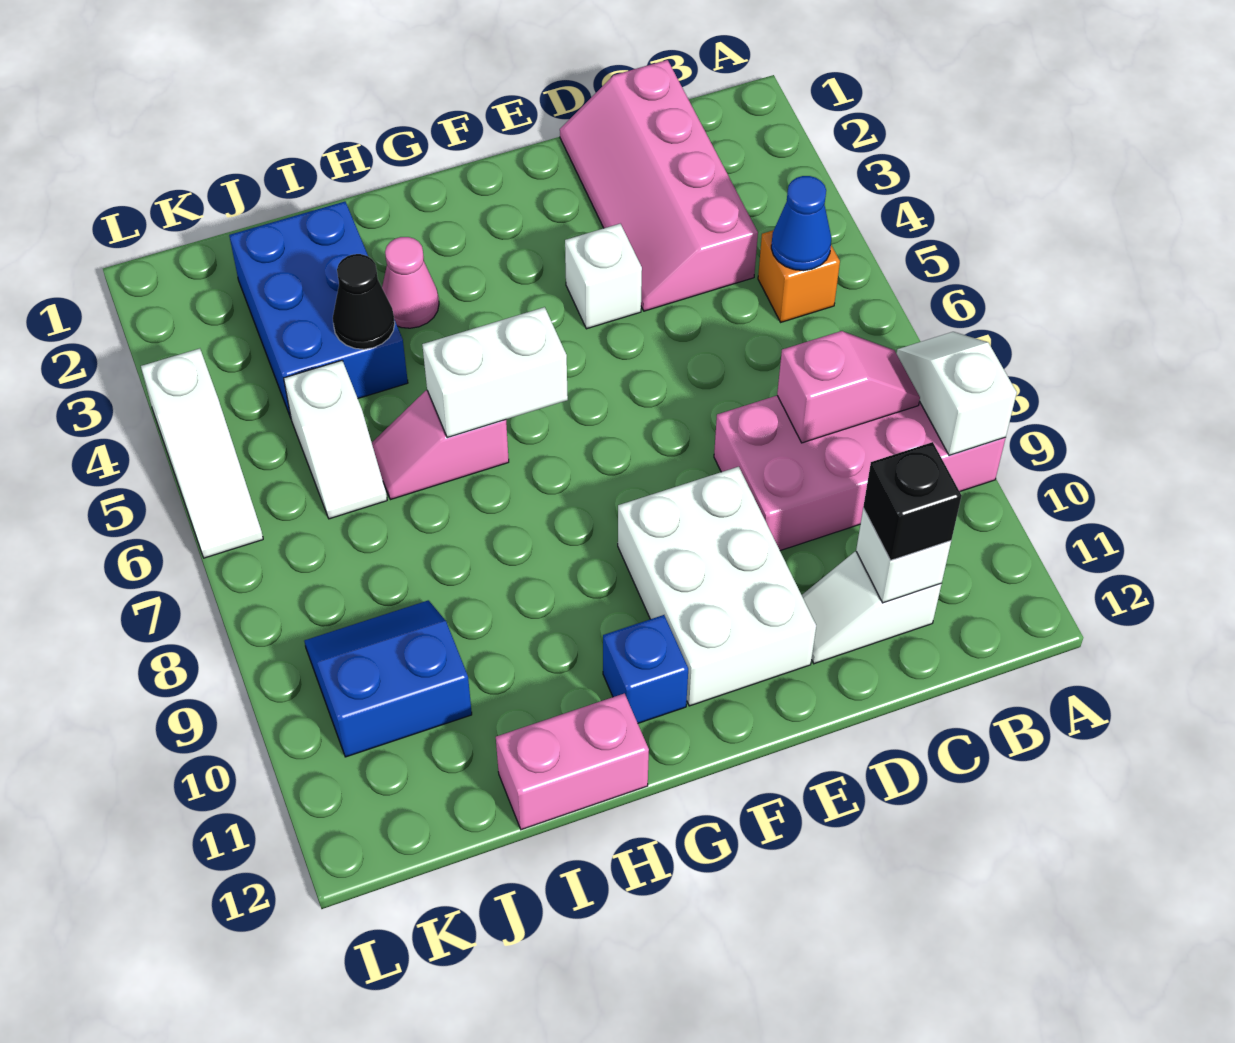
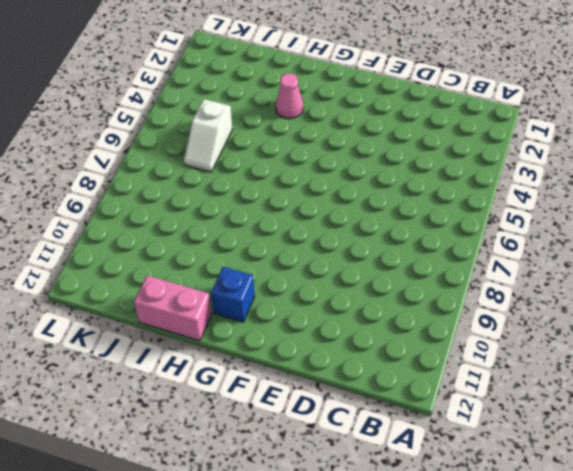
none -> pink 2x4 brick [714,396,1005,551]
none -> orange 1x1 brick [758,230,840,322]
none -> pink 2x4 slope [560,60,758,311]

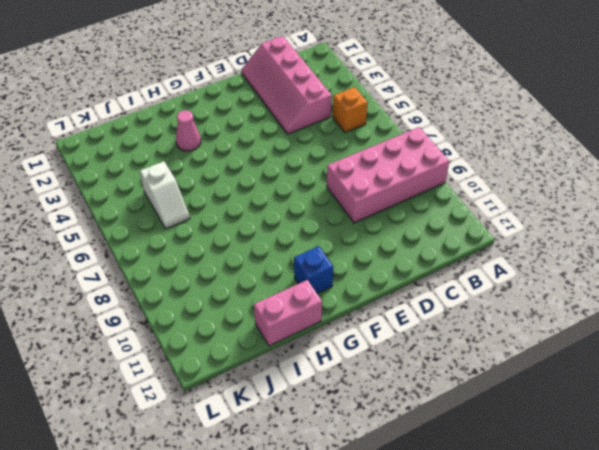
none -> white 1x2 slope [802,551,941,664]
none -> white 1x1 brick [565,224,642,329]
none -> white 2x3 brick [618,467,816,706]

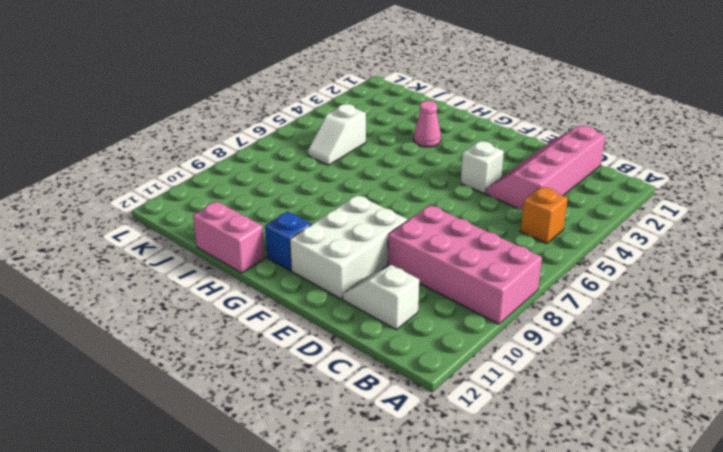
none -> pink 1x2 slope [372,390,509,500]
none -> blue 2x3 brick [229,202,408,418]
none -> blue 2x2 slope [304,600,472,757]

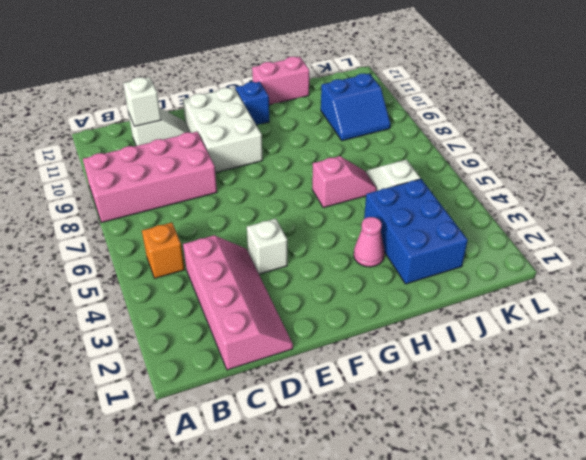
none -> white 1x3 slope [141,349,263,558]
none -> white 1x2 slope [896,332,1017,455]
none -> blue 1x1 cone [771,176,831,271]

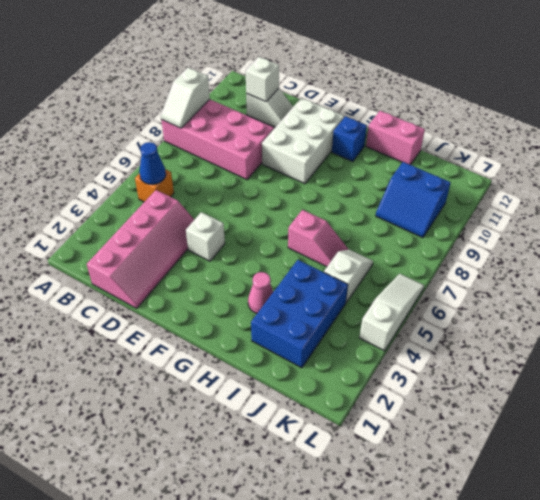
none -> pink 1x2 slope [777,331,920,443]
none -> white 1x2 brick [422,307,568,438]
none -> black 1x1 cone [333,254,395,349]

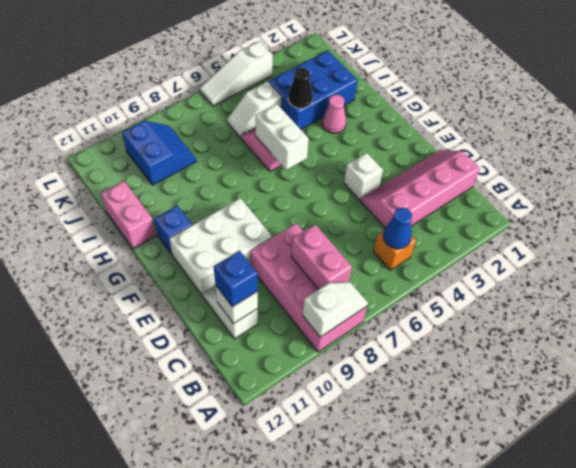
pink 1x2 brick [291,225,352,289] -> pink 1x2 slope [777,331,920,443]
blue 1x1 brick [214,251,258,307] -> black 1x1 brick [863,442,962,560]

